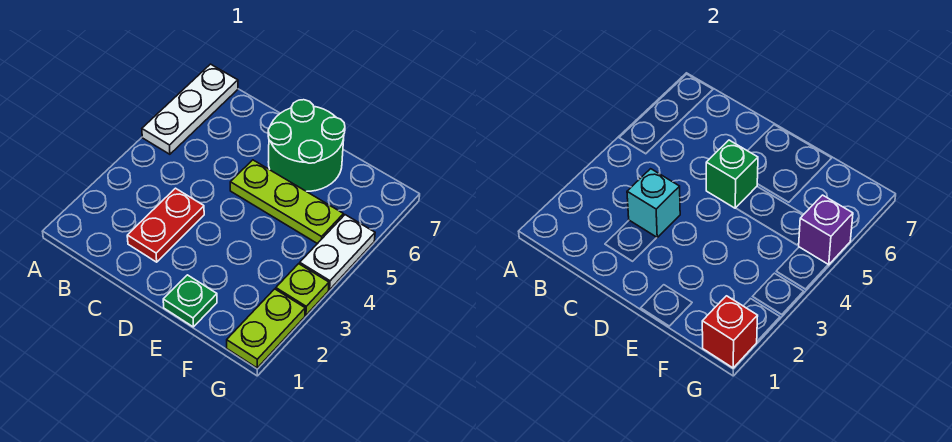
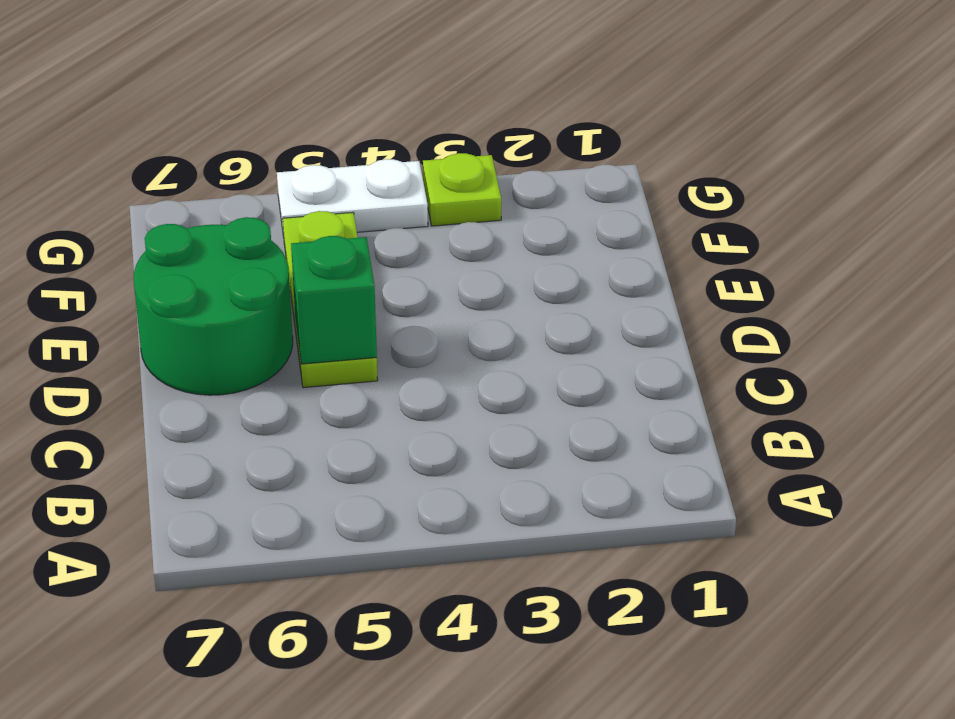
none -> white 1x3 plate [142,64,238,154]
none -> red 1x2 plate [127,188,204,262]
none -> green 1x1 plate [163,275,217,327]

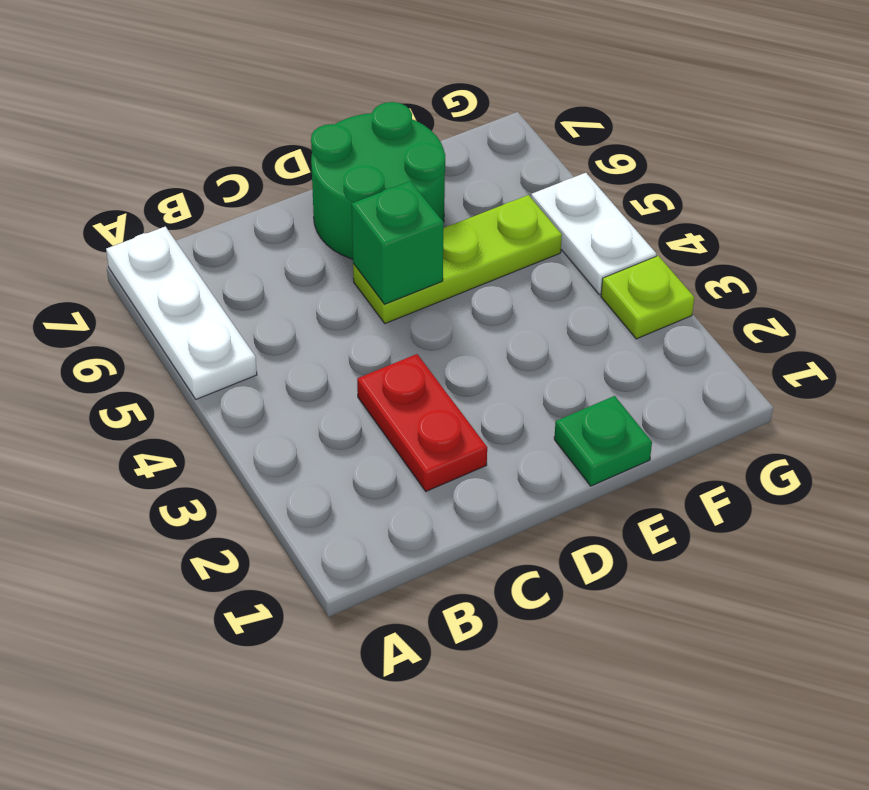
none -> lime 1x2 plate [227,289,305,368]
none -> cyan 1x1 brick [627,169,680,237]
none -> red 1x1 brick [702,296,758,368]

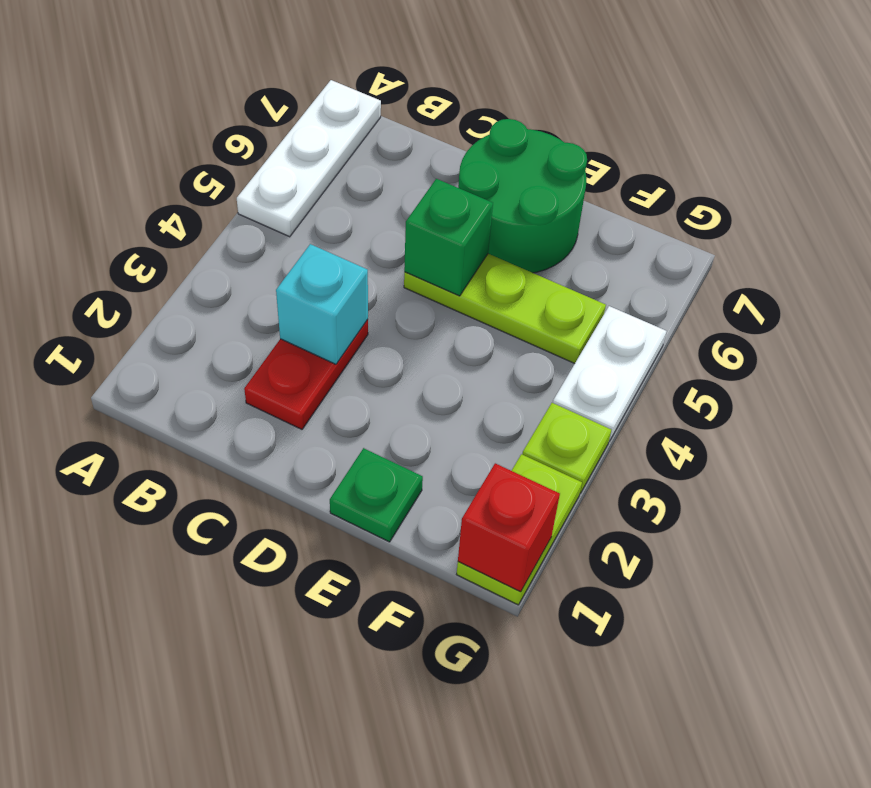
none -> purple 1x1 brick [798,195,853,265]

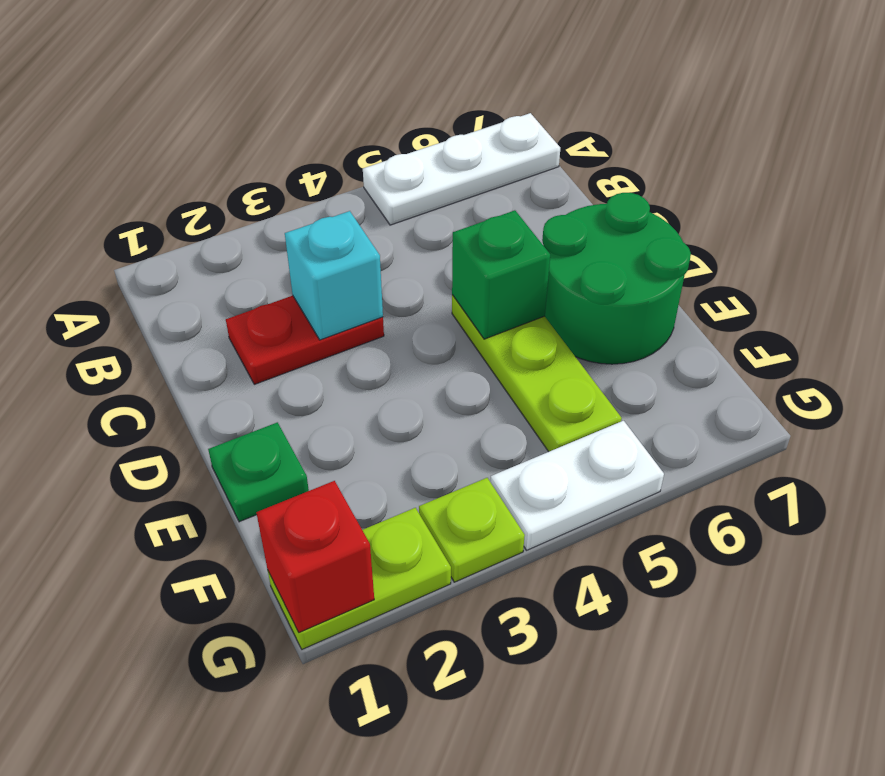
none -> purple 1x1 brick [798,195,853,265]

